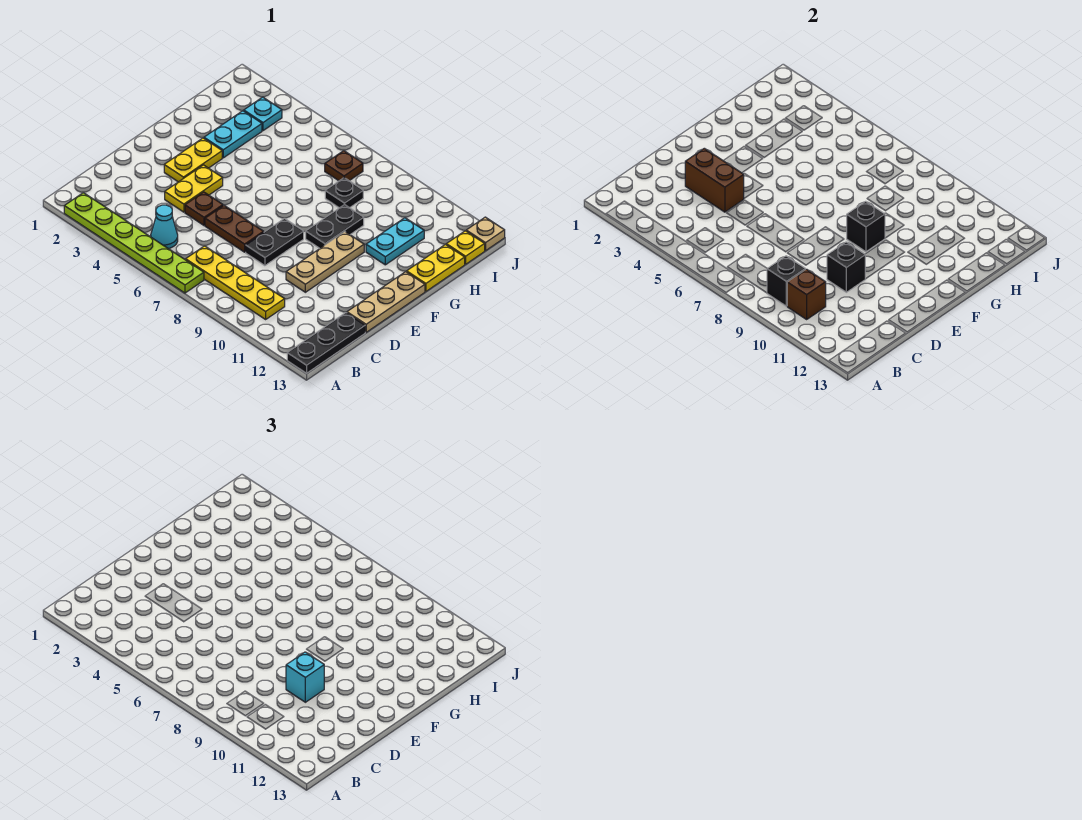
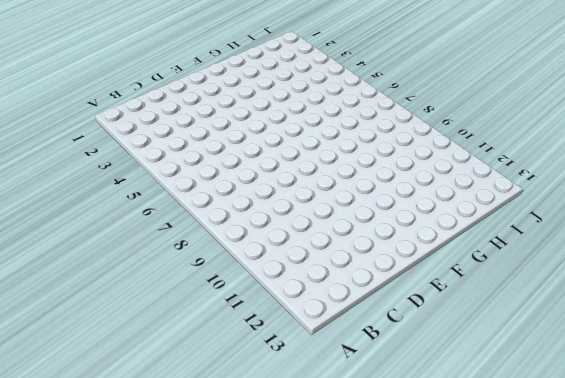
none -> lime 1x6 plate [64,193,204,293]
none -> black 1x3 plate [287,313,365,373]
none -> cyan 1x1 cone [151,205,178,249]

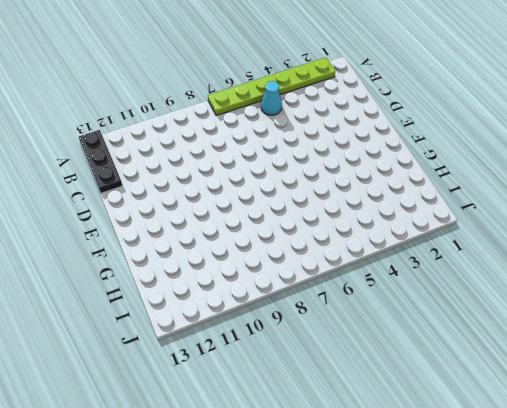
none -> yellow 1x4 plate [186,246,285,319]
none -> yellow 1x2 plate [165,165,223,212]
none -> brown 1x1 plate [185,192,223,225]

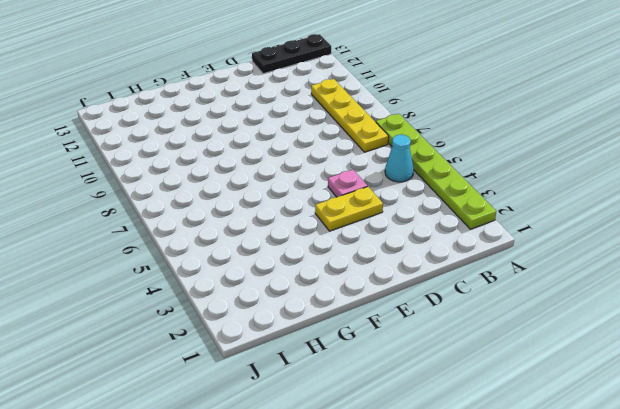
pink 1x1 plate [328,170,367,197] -> brown 1x1 plate [185,192,223,225]
none -> brown 1x2 plate [205,206,264,252]
none -> black 1x2 plate [246,219,304,266]
none -> tan 1x3 plate [286,232,364,292]

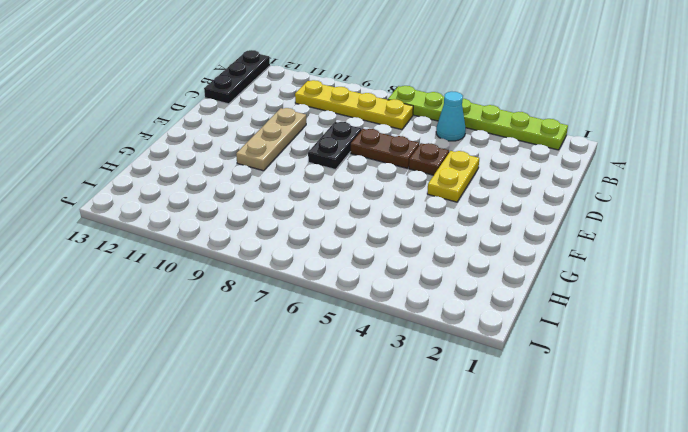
none -> tan 1x3 plate [347,272,425,332]
none -> yellow 1x2 plate [164,138,222,182]
none -> black 1x2 plate [306,204,364,248]

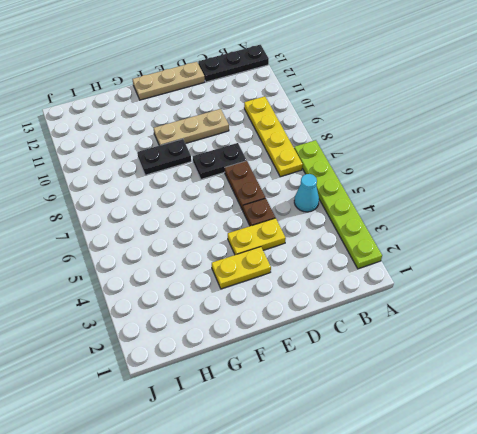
none -> cyan 1x2 plate [204,111,262,158]
none -> cyan 1x2 plate [366,218,424,265]
none -> yellow 1x2 plate [407,245,465,292]

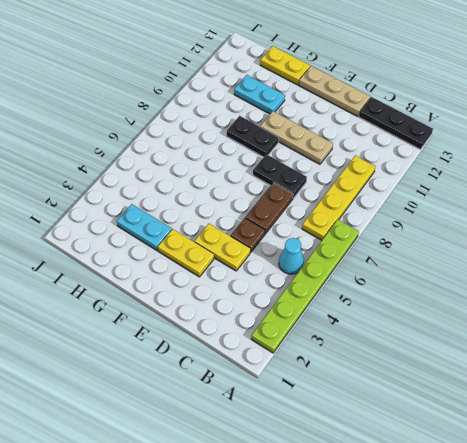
none -> black 1x1 plate [325,178,363,208]
none -> cyan 1x1 plate [244,97,282,131]
none -> brown 1x1 plate [325,151,363,181]

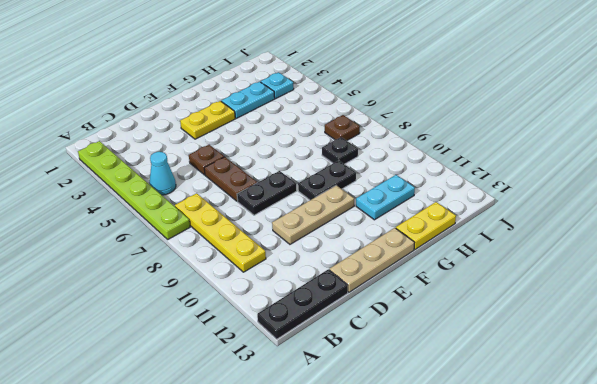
none -> yellow 1x2 plate [165,165,223,212]
none -> yellow 1x1 plate [446,231,485,264]
none -> tan 1x1 plate [466,217,505,251]

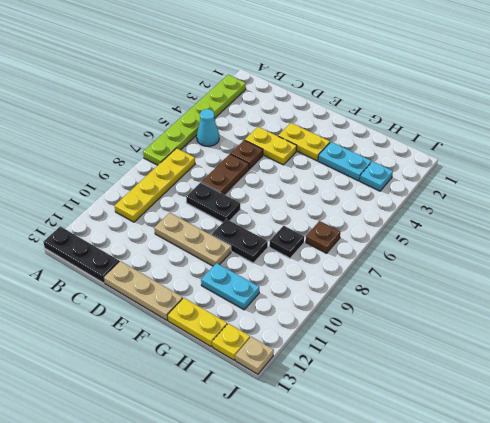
none -> black 1x1 brick [767,256,805,306]
none -> brown 1x1 brick [787,269,826,319]
none -> brown 1x2 brick [685,148,744,212]

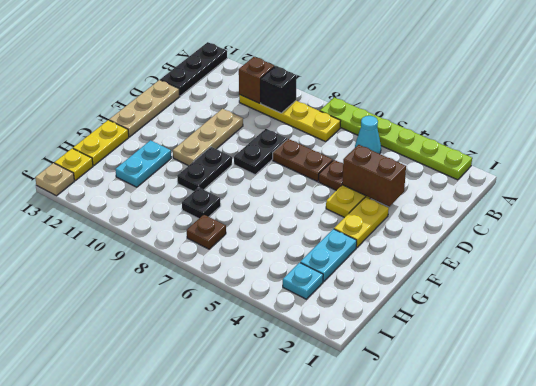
none -> black 1x1 brick [827,242,865,292]
none -> black 1x1 brick [847,201,885,252]
none -> cyan 1x1 brick [286,652,324,702]

